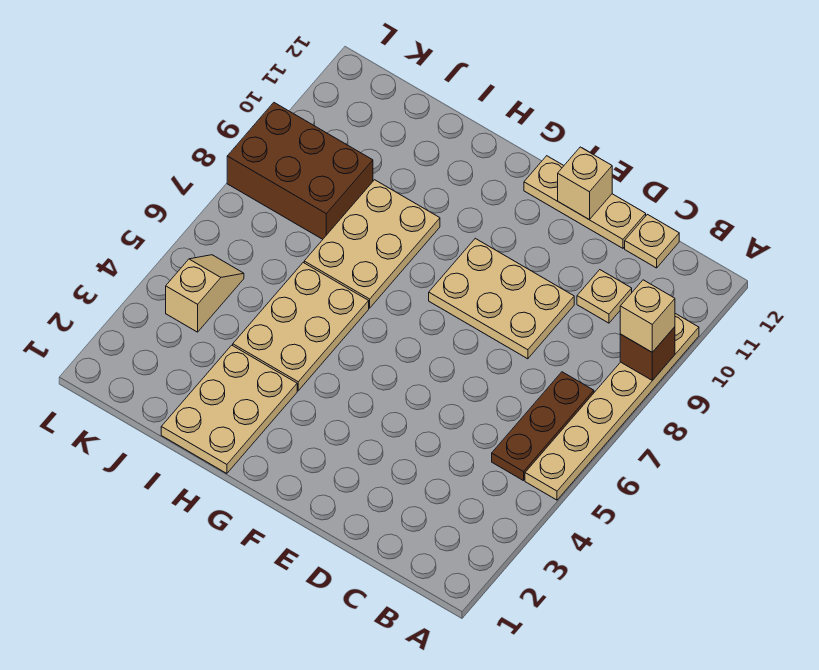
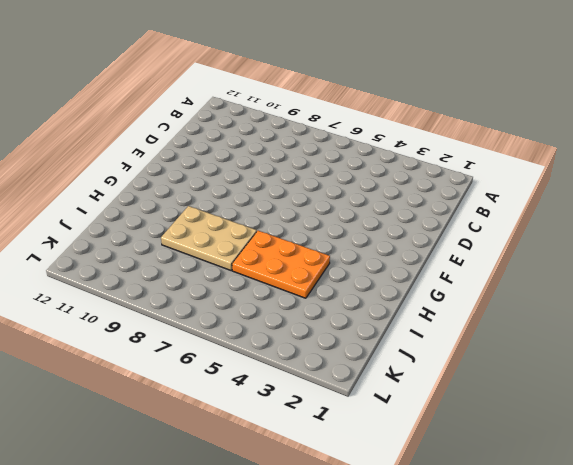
orange 2x3 plate [232,231,330,298] -> tan 2x3 plate [233,263,369,391]
none -> tan 1x6 plate [525,314,699,500]
none -> brown 1x3 plate [492,372,594,481]
none -> tan 1x1 plate [577,270,632,323]

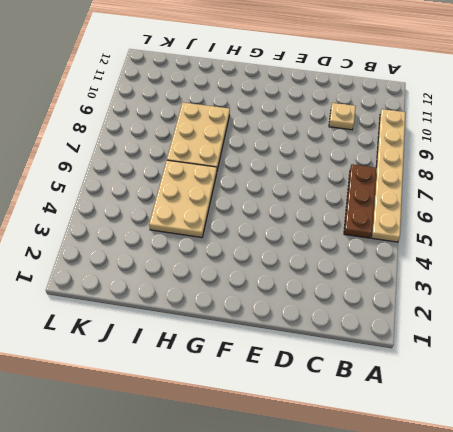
none -> tan 1x1 plate [625,214,679,268]
none -> tan 2x3 plate [429,238,574,359]
none -> tan 1x3 plate [524,156,646,248]

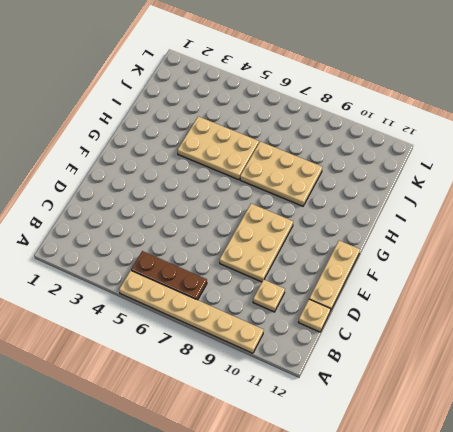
none -> tan 2x3 plate [161,345,297,474]
none -> brown 2x3 brick [227,103,373,239]
none -> tan 1x2 slope [166,255,244,332]

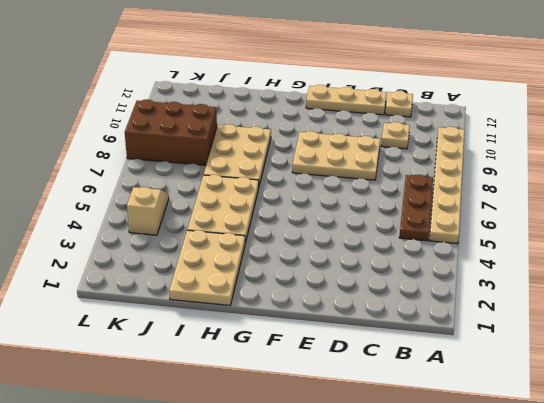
none -> brown 1x1 brick [620,327,675,380]
none -> tan 1x1 brick [558,147,612,220]
none -> tan 1x1 brick [620,280,675,352]

